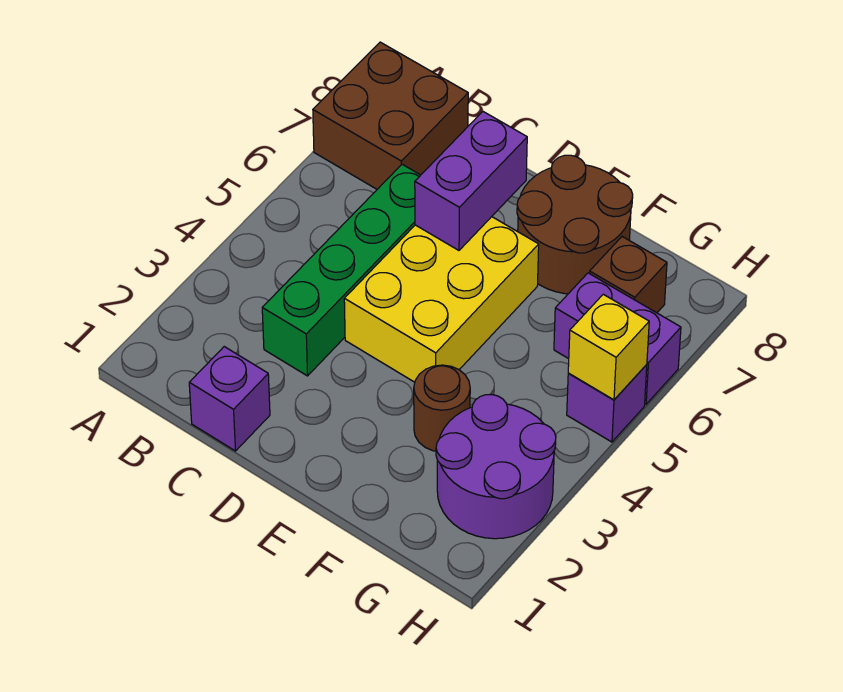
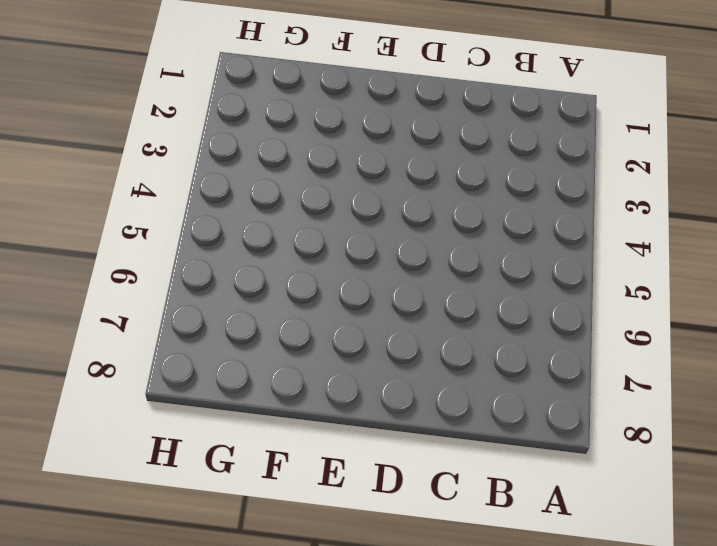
none -> brown 2x2 brick [313,42,468,189]
none -> purple 1x1 brick [189,347,270,451]
none -> green 1x4 brick [262,164,420,376]

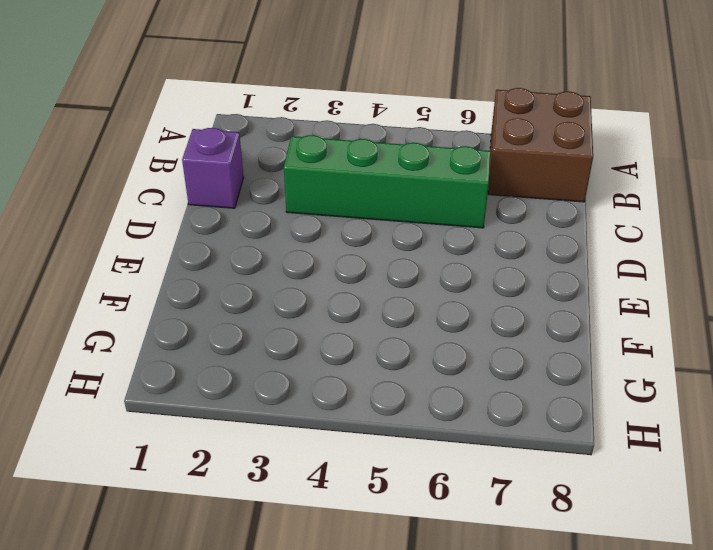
none -> yellow 2x3 brick [344,217,539,382]
none -> brown 2x2 round brick [517,155,633,294]
none -> brown 1x1 round brick [414,365,470,451]

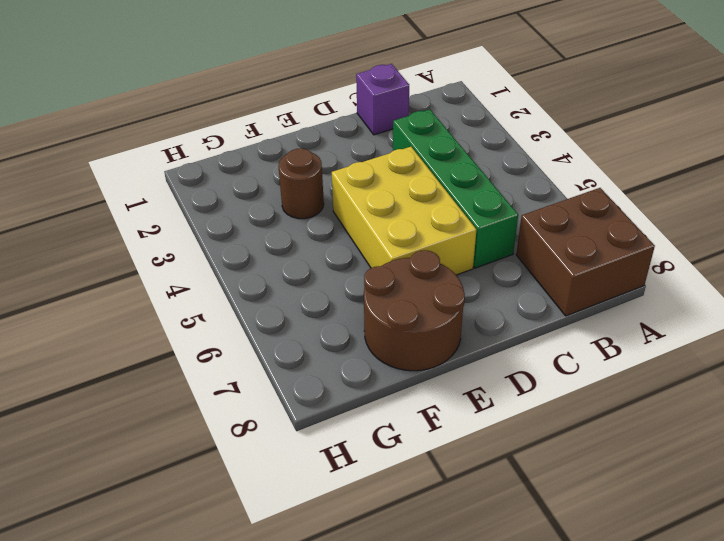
none -> purple 2x2 round brick [436,395,556,539]
none -> purple 1x2 brick [554,273,681,404]
none -> brown 1x1 brick [590,237,667,313]

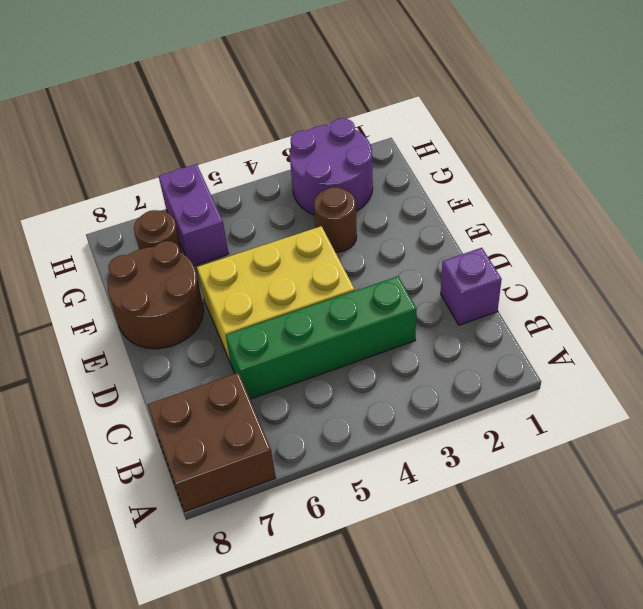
brown 1x1 round brick [134,210,182,253] -> brown 1x1 brick [590,237,667,313]
none -> purple 1x1 brick [567,365,647,442]
none -> purple 1x2 brick [415,112,527,250]
none -> yellow 1x1 brick [568,294,649,400]

